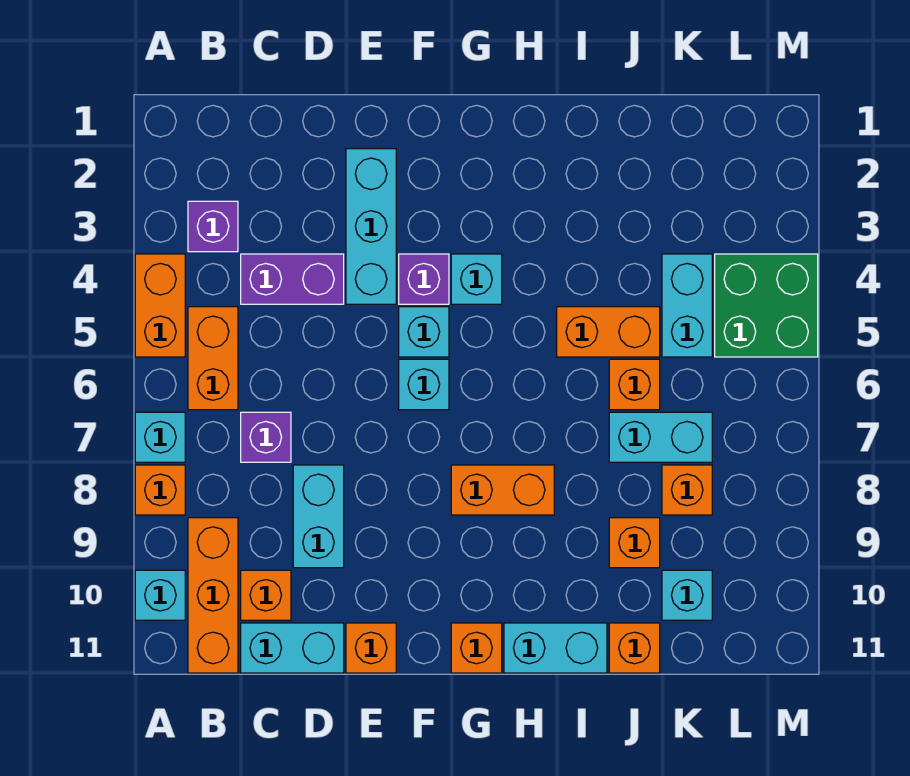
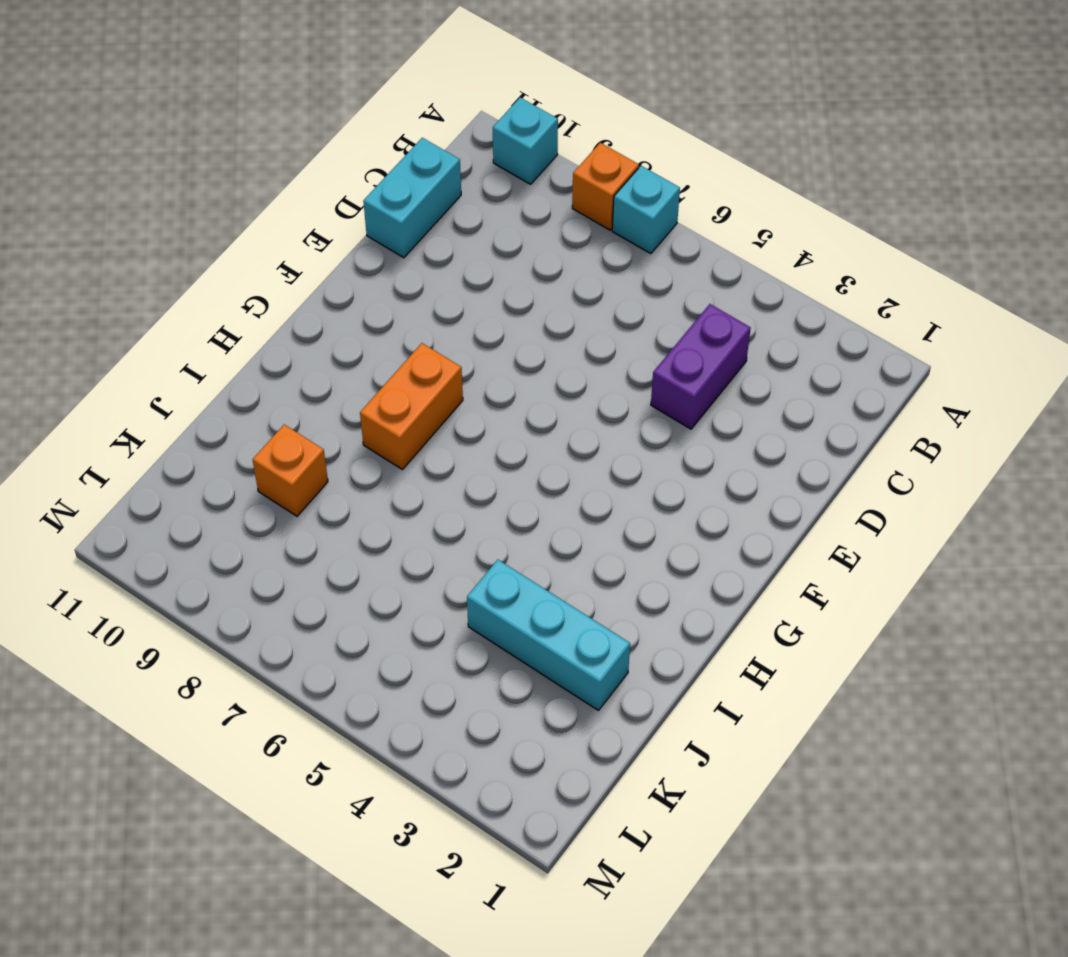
cyan 1x3 brick [467,560,630,710] -> cyan 1x3 brick moved to [346,149,396,304]
none -> orange 1x2 brick [135,254,185,357]
none -> purple 1x1 brick [188,201,238,252]
none -> orange 1x2 brick [188,307,238,410]
none -> orange 1x3 brick [188,518,238,673]

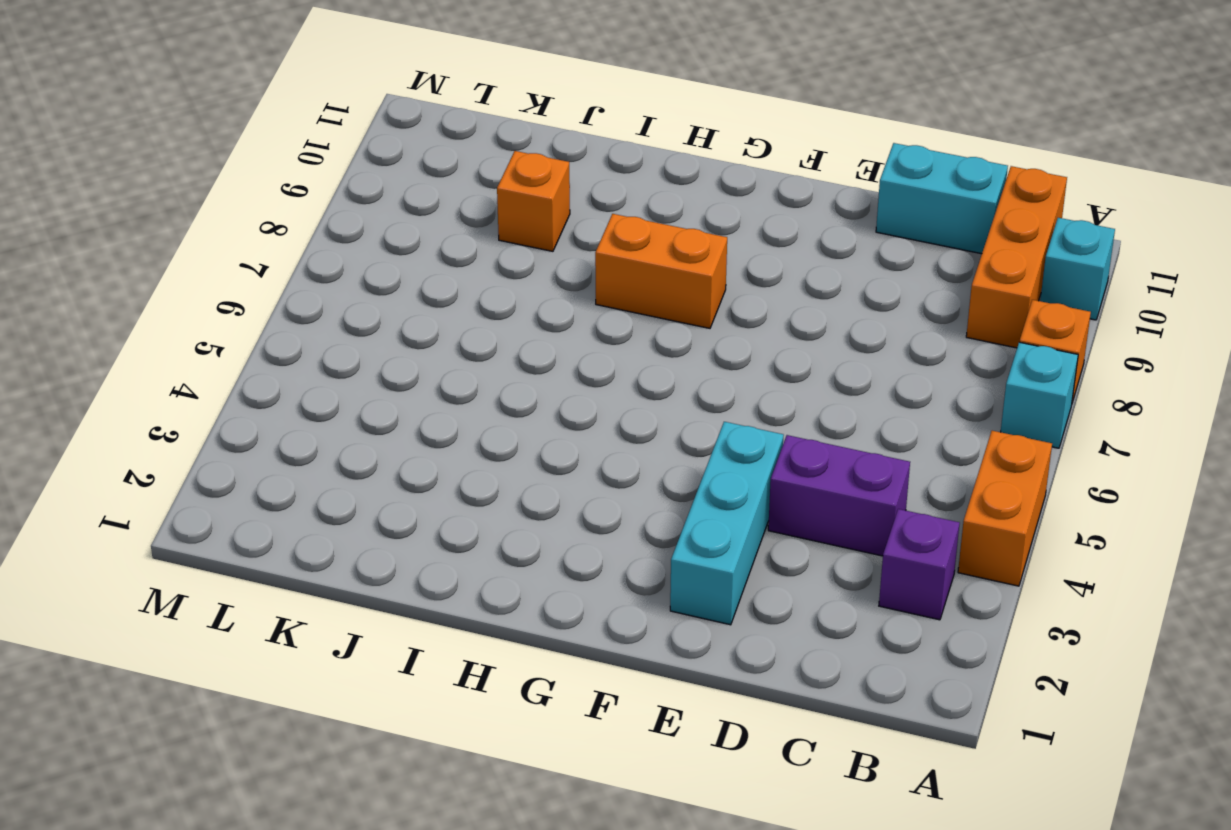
none -> orange 1x2 brick [188,307,238,410]
none -> purple 1x1 brick [241,412,291,462]
none -> orange 1x1 brick [241,570,291,620]
none -> cyan 1x2 brick [293,465,344,568]

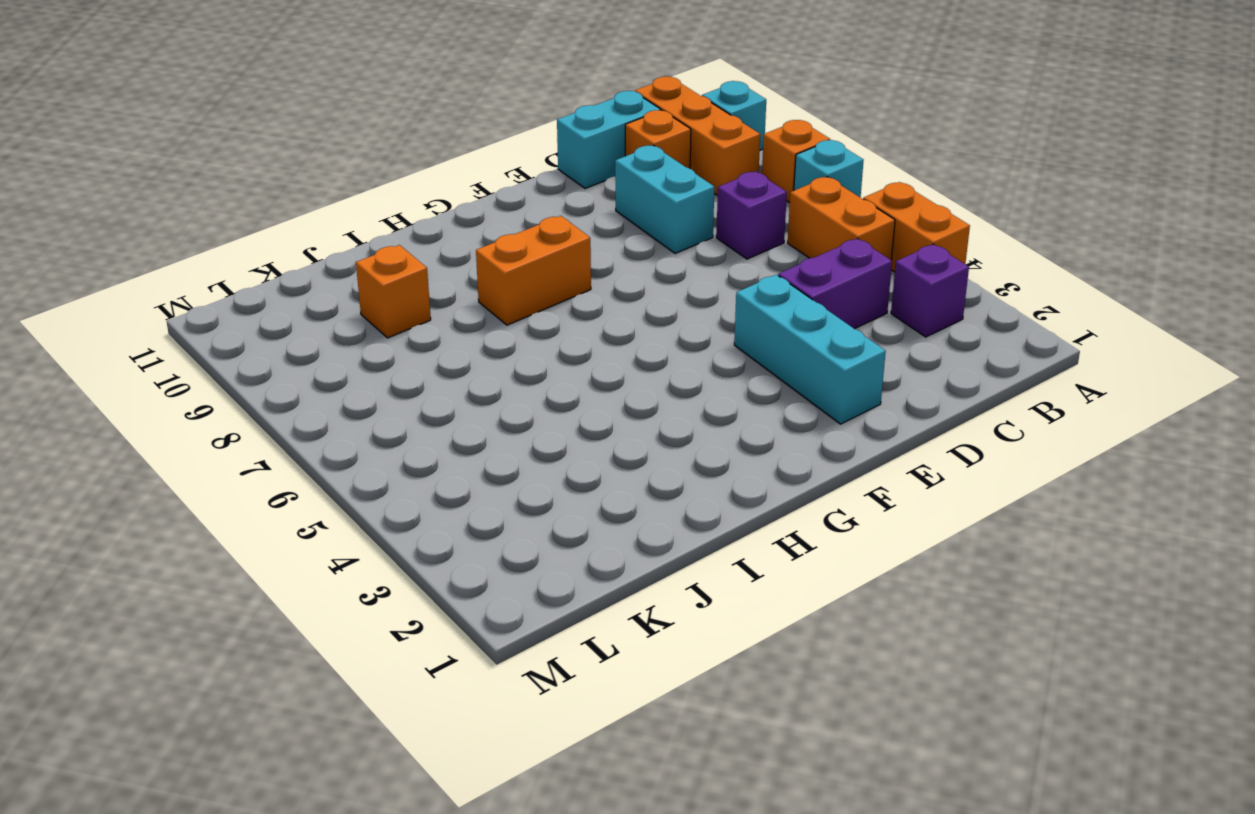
none -> orange 1x1 brick [346,623,396,673]
none -> purple 1x1 brick [399,254,449,304]
none -> cyan 1x1 brick [399,307,449,357]
none -> cyan 1x1 brick [399,359,449,410]

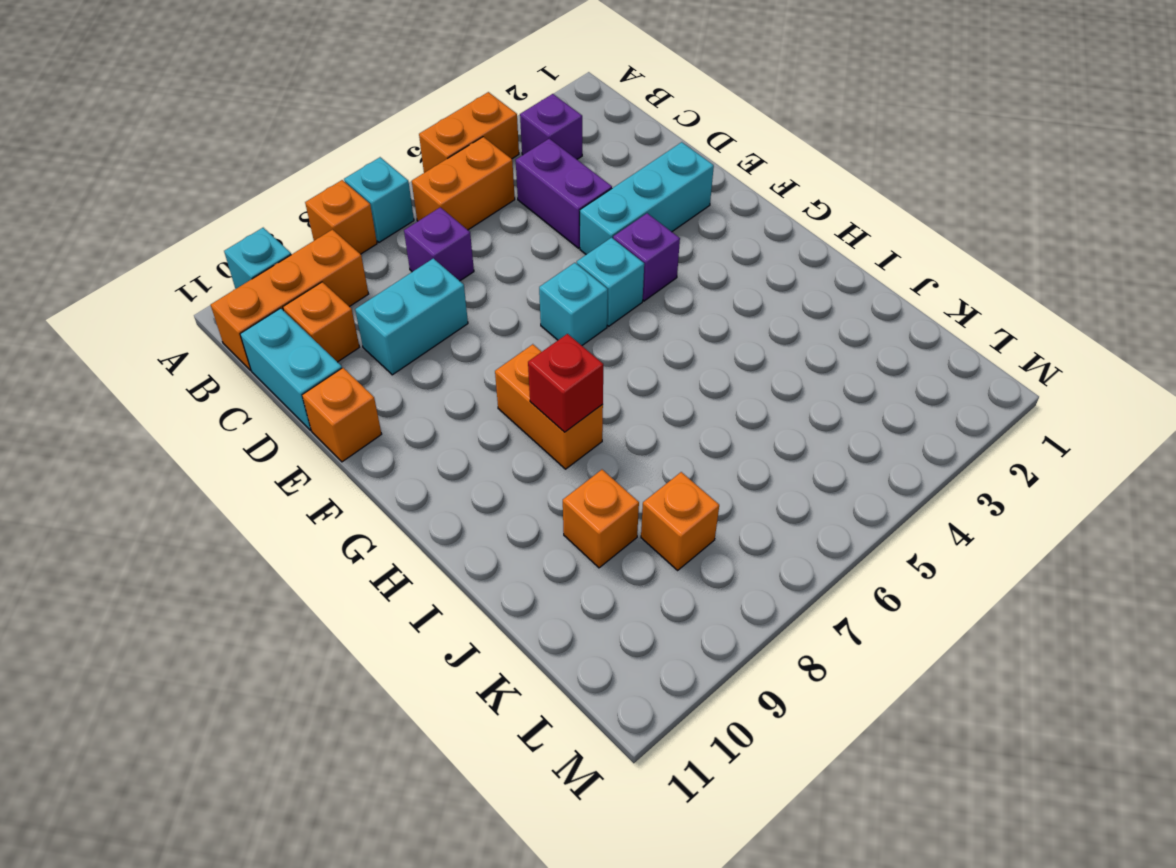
red 1x1 brick [528,334,603,432] -> none
none -> cyan 1x1 brick [451,254,502,304]
none -> orange 1x1 brick [451,623,502,673]
none -> cyan 1x2 brick [504,623,607,673]
none -> orange 1x2 brick [557,307,660,357]

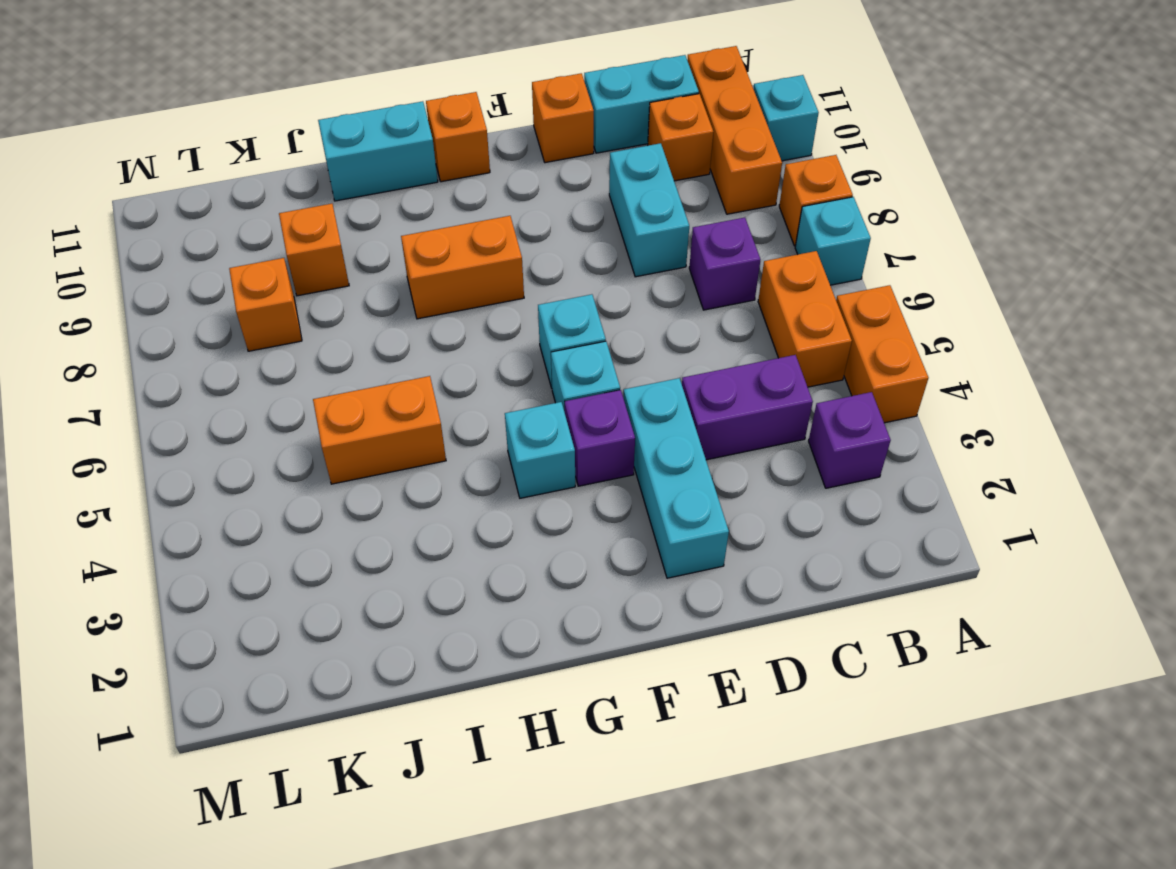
none -> orange 1x1 brick [609,359,660,410]
none -> cyan 1x2 brick [609,412,712,462]
none -> orange 1x1 brick [609,623,660,673]
none -> cyan 1x2 brick [662,254,712,357]

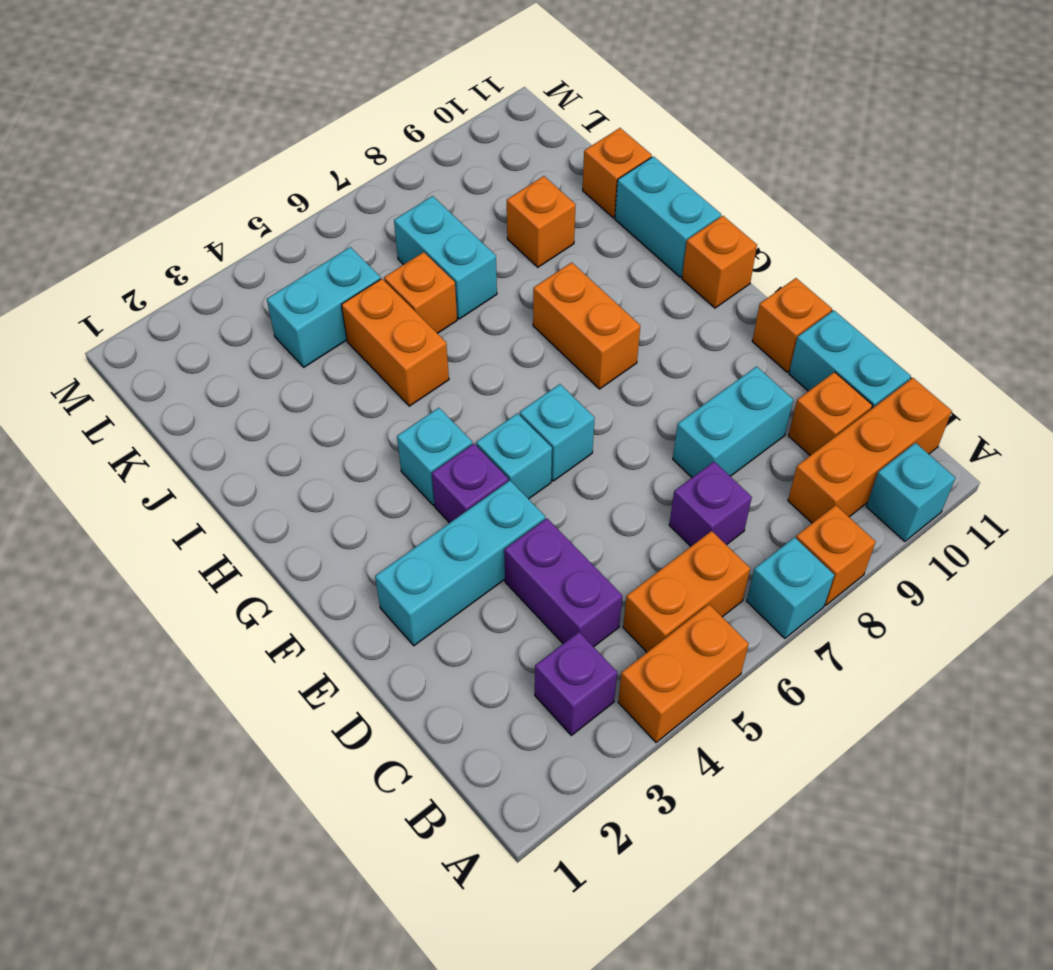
none -> orange 1x1 brick [662,465,712,515]
none -> cyan 1x1 brick [662,570,712,620]
none -> green 2x2 brick [715,254,818,357]

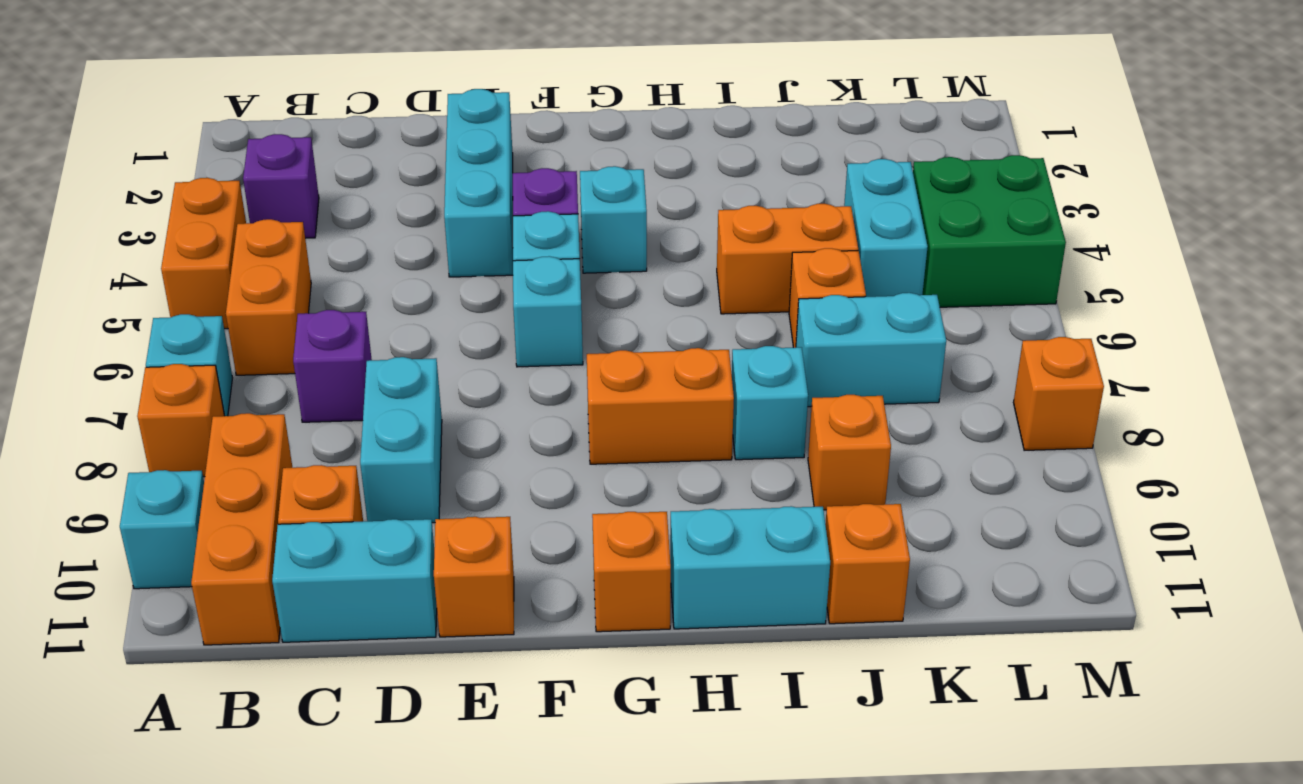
cyan 1x1 brick [732,346,808,460] -> cyan 1x1 brick moved to [662,570,712,620]
orange 1x1 brick [1014,337,1104,450] -> orange 1x1 brick moved to [662,465,712,515]
none -> purple 1x2 brick [241,254,344,304]

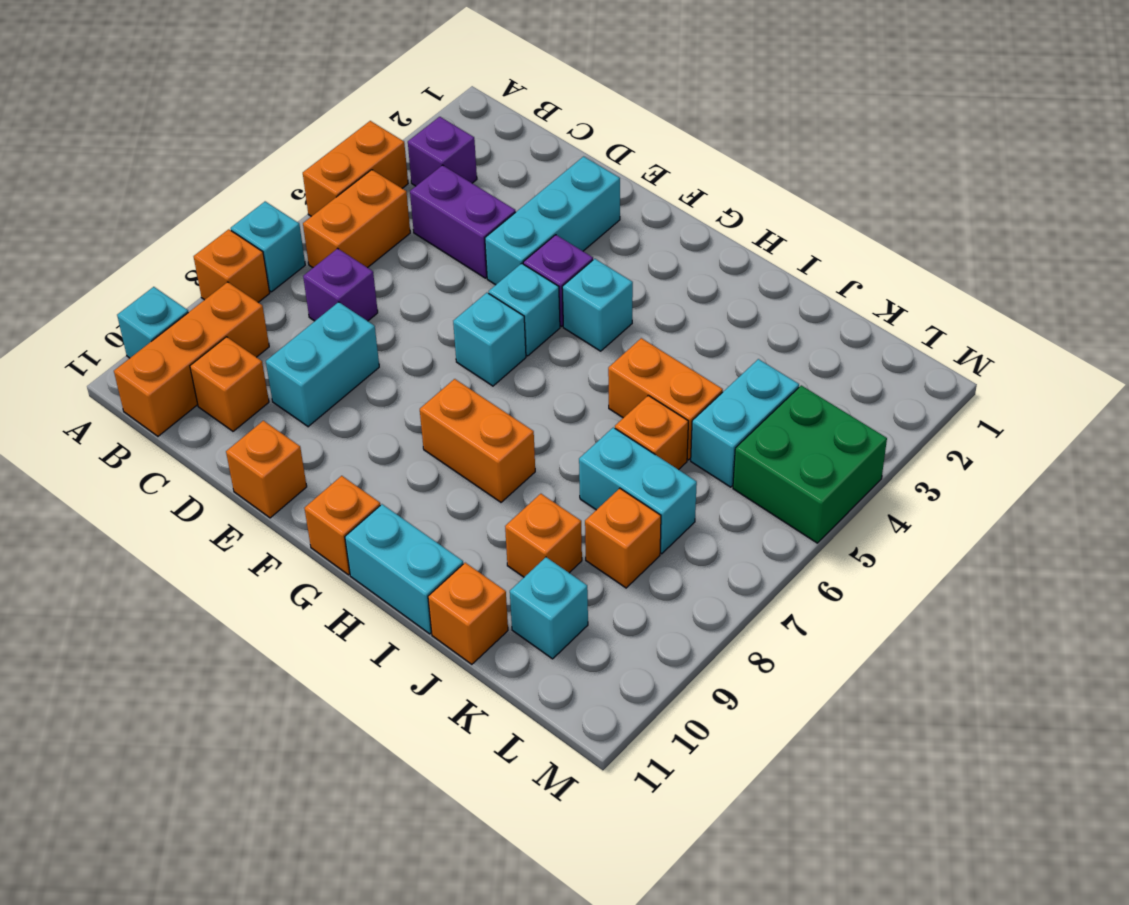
none -> cyan 1x2 brick [241,623,344,673]

